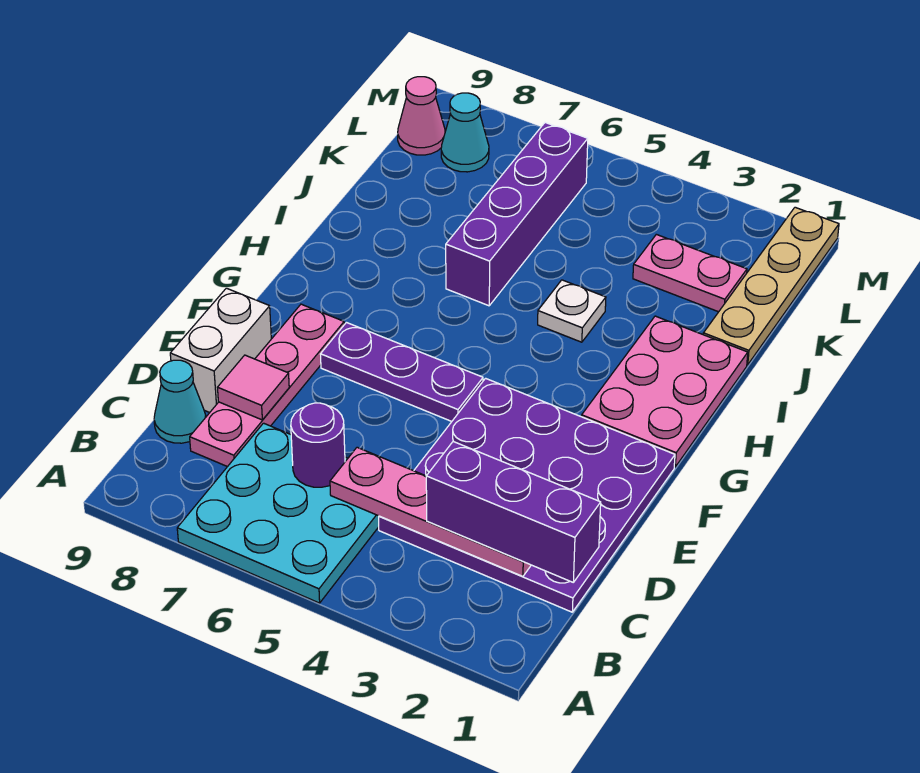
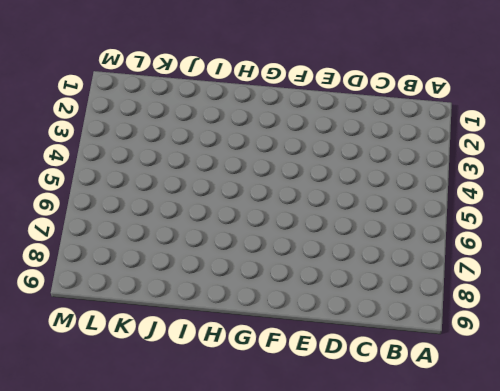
none -> cyan 3x3 plate [177,423,379,603]
none -> purple 4x4 plate [379,378,675,612]
none -> pink 1x4 plate [190,304,344,467]

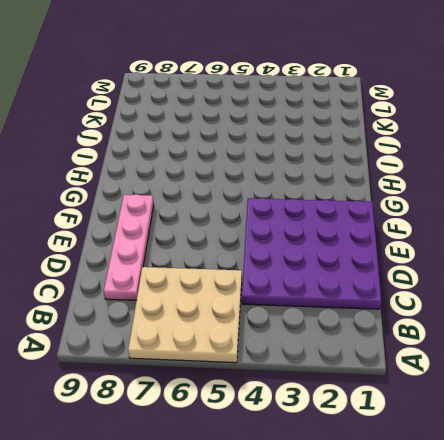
tan 3x3 plate [128,267,242,363] -> cyan 3x3 plate [177,423,379,603]
none -> cyan 1x1 cone [154,360,206,443]
none -> white 1x2 brick [170,288,271,413]
none -> purple 1x3 plate [320,323,483,421]

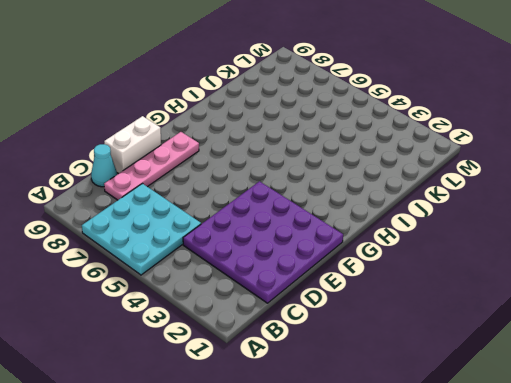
none -> purple 1x3 plate [320,323,483,421]
none -> pink 2x3 plate [582,316,748,467]
none -> white 1x1 plate [538,280,606,342]

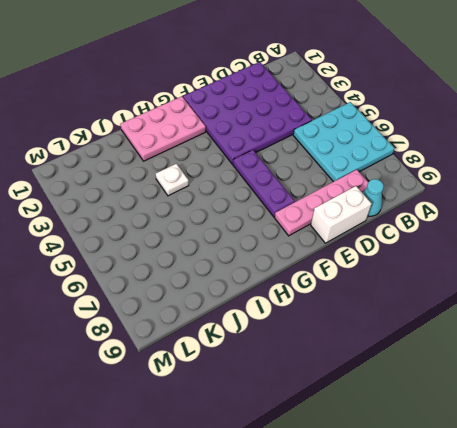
none -> purple 1x4 brick [446,123,588,306]
none -> tan 1x4 plate [703,207,839,365]
none -> pink 1x2 plate [633,234,747,312]

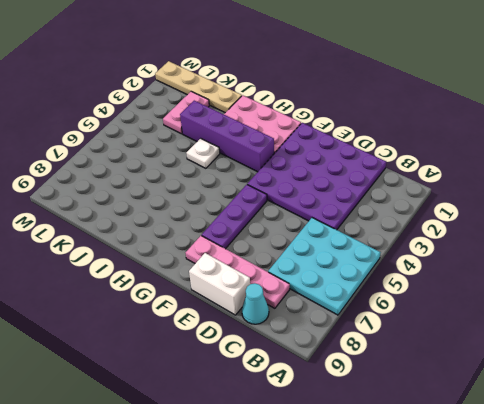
purple 1x4 brick [180,101,274,172] -> purple 1x4 brick moved to [446,123,588,306]
none -> cyan 1x1 cone [441,93,489,172]
none -> pink 1x1 cone [398,77,445,155]
none -> pink 1x4 plate [330,447,531,576]

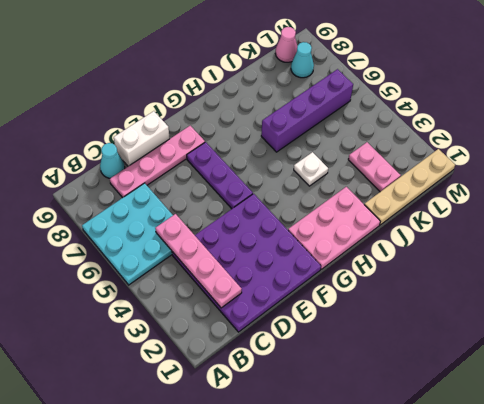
none -> purple 1x1 round brick [291,403,345,487]
none -> pink 1x1 tile [217,355,289,420]
none -> purple 1x3 brick [426,441,601,582]

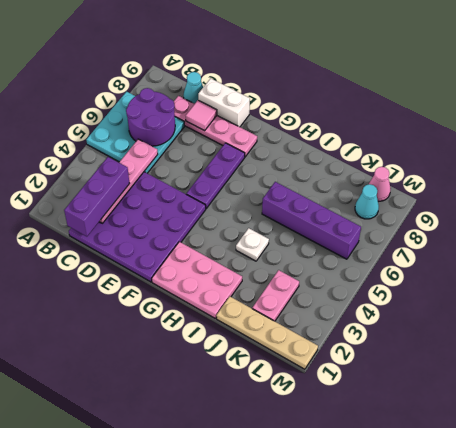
purple 2x2 round brick [126,88,175,146] -> purple 1x1 round brick [291,403,345,487]

